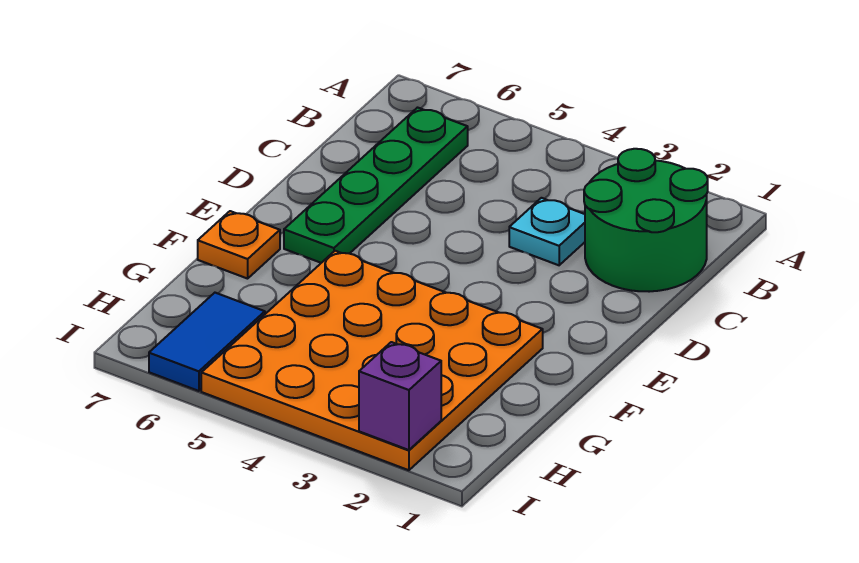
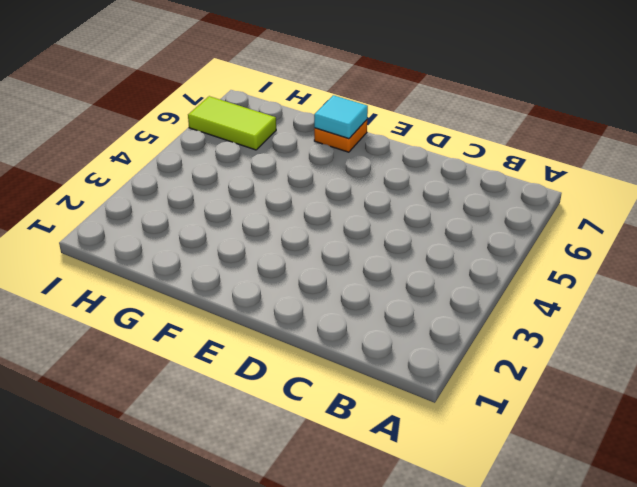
cyan 1x1 tile [314,95,368,139] -> none
lime 1x2 tile [188,96,276,150] -> blue 1x2 tile [149,293,265,391]
none -> green 2x2 round brick [584,149,708,292]
none -> green 1x4 plate [284,108,468,263]

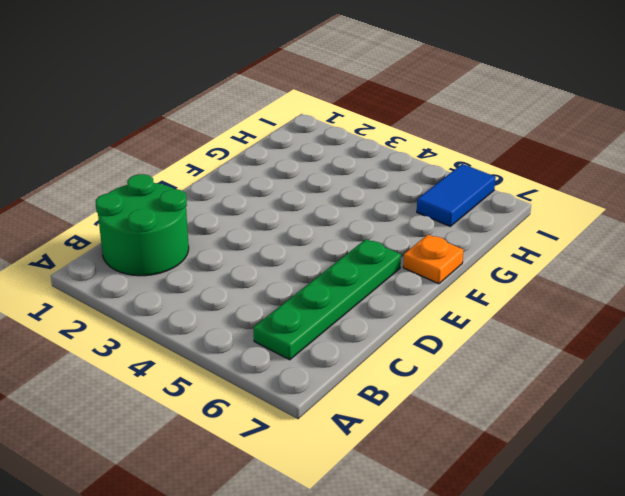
none -> cyan 1x1 plate [509,198,585,265]
none -> orange 4x4 plate [201,251,543,470]

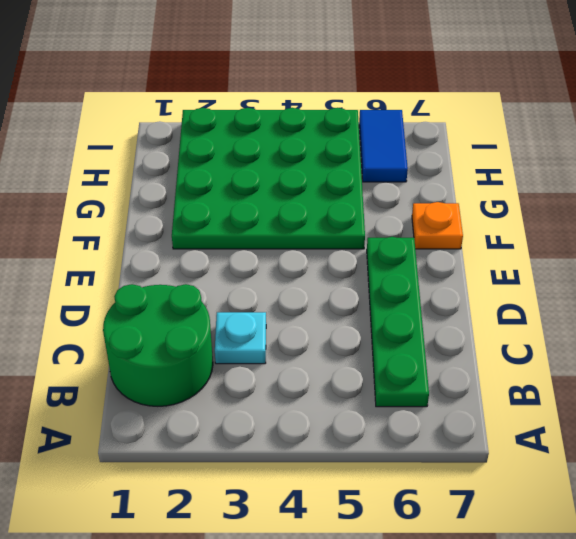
green 4x4 plate [172,108,365,249] -> orange 4x4 plate [201,251,543,470]
none -> purple 1x1 brick [359,342,441,450]

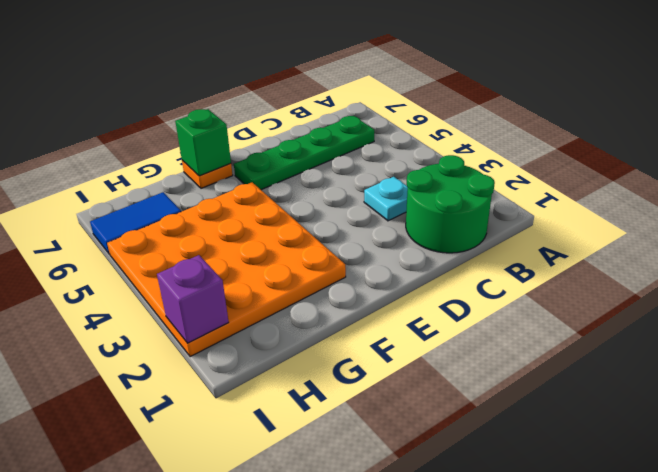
green 1x1 brick [175,109,231,176] -> none

